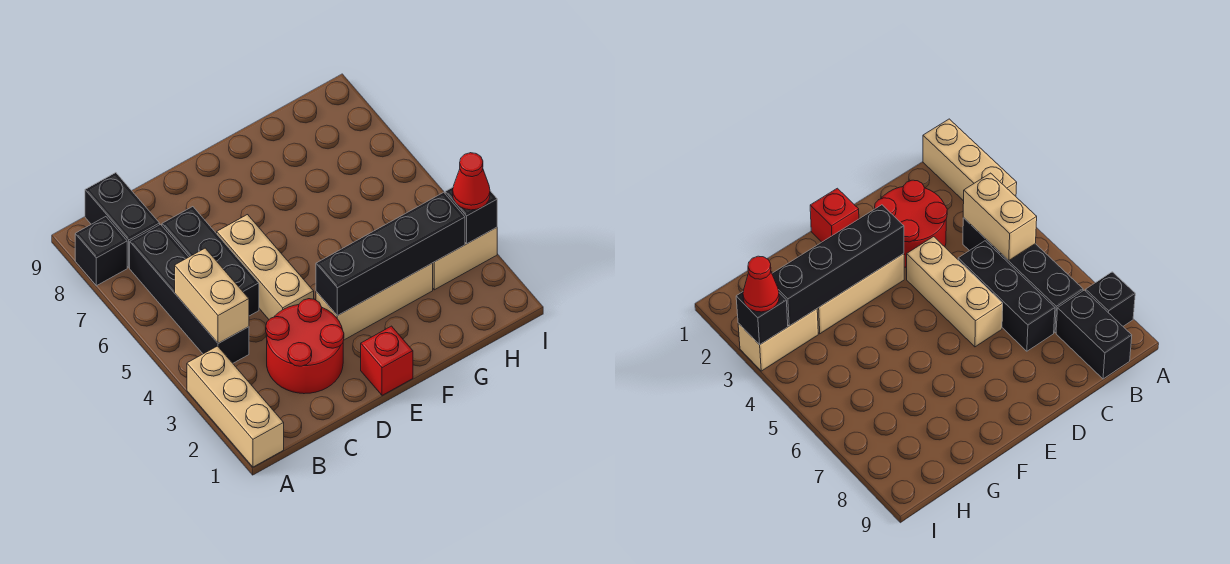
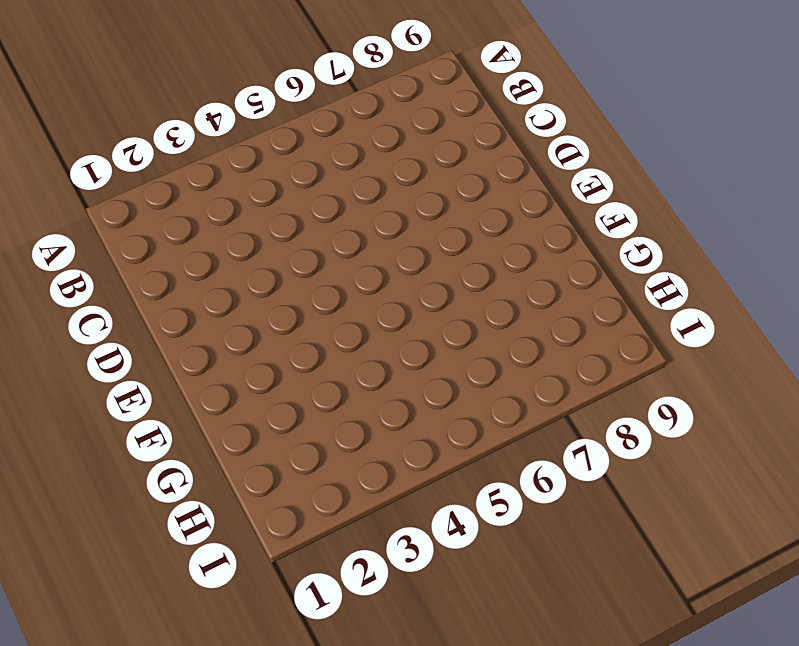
none -> tan 1x3 brick [187,346,284,467]
none -> black 1x1 brick [75,217,127,286]
none -> black 1x4 brick [130,225,249,363]

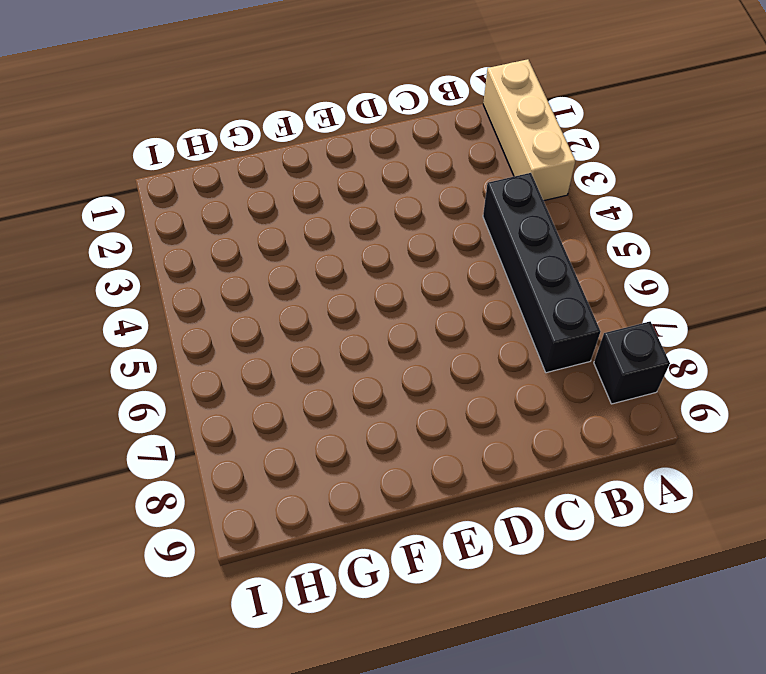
none -> black 1x2 brick [85,173,160,268]
none -> red 2x2 round brick [266,299,344,394]
none -> black 1x3 brick [162,207,259,316]

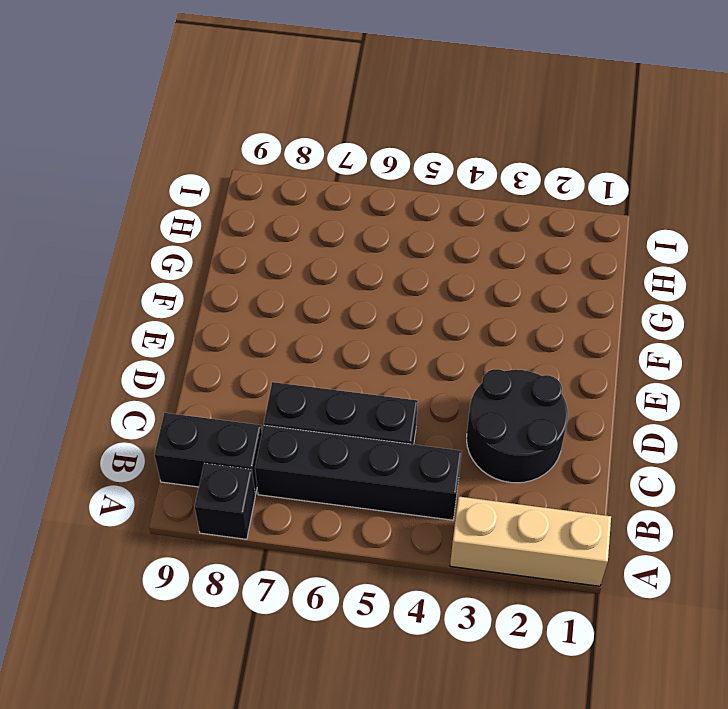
black 2x2 round brick [467,369,568,483] -> red 2x2 round brick [266,299,344,394]
none -> tan 1x3 brick [217,215,314,319]
none -> red 1x1 brick [361,326,413,395]
none -> tan 1x3 brick [316,263,433,340]

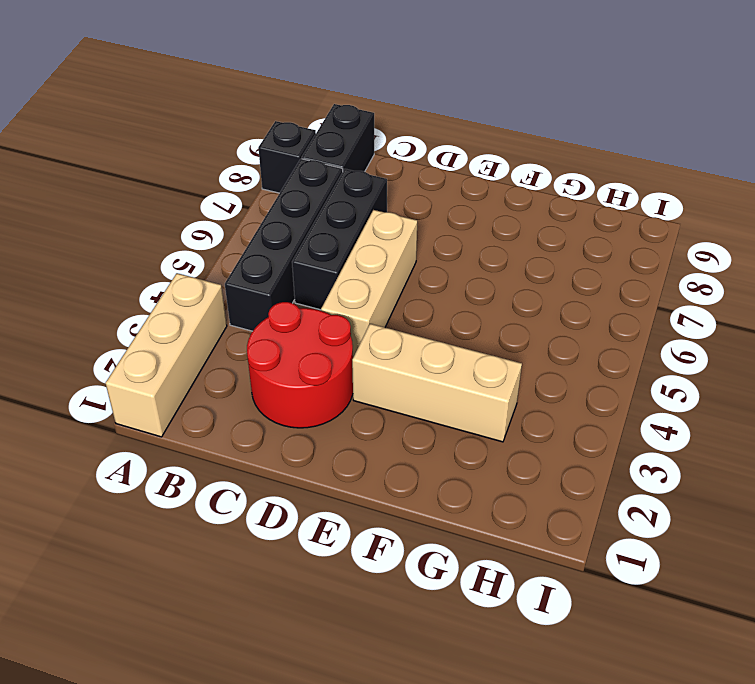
none -> red 1x1 brick [361,326,413,395]
none -> tan 1x2 brick [433,228,497,290]
none -> tan 1x2 brick [175,248,249,343]

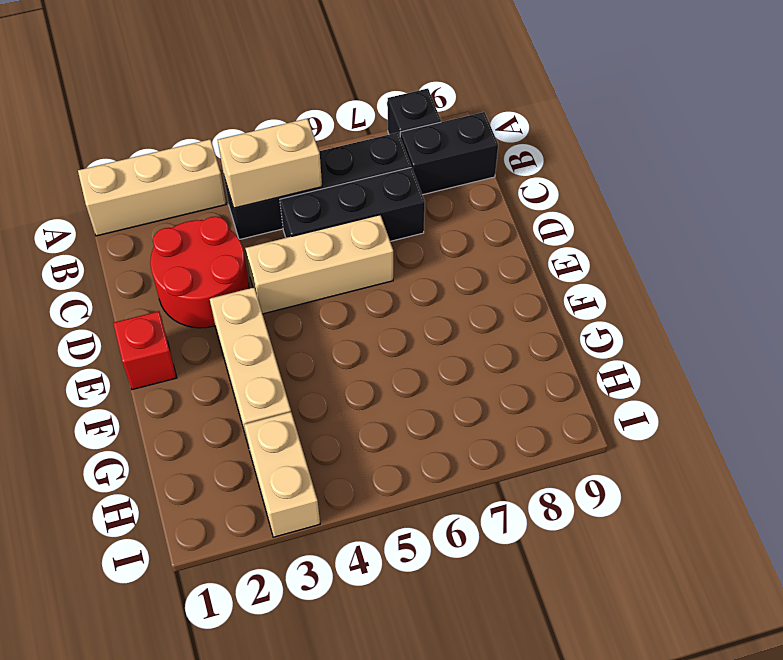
none -> black 1x4 brick [316,192,465,316]
none -> black 1x1 brick [445,187,497,244]
none -> red 1x1 cone [453,153,490,210]

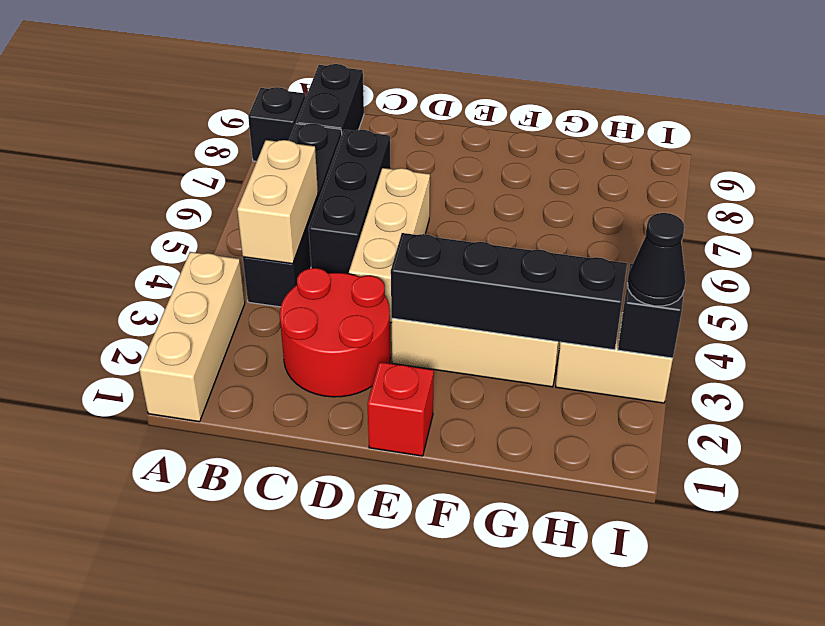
black 1x1 cone [627,213,686,306] -> red 1x1 cone [453,153,490,210]

